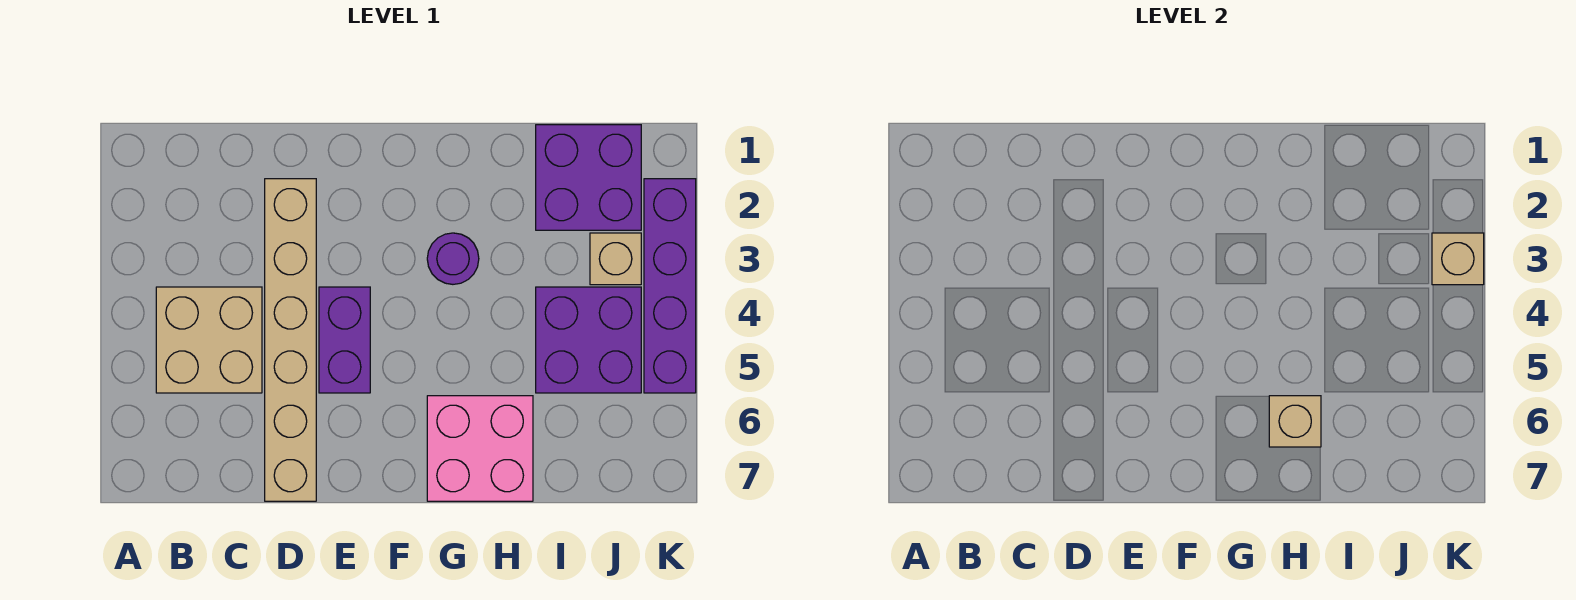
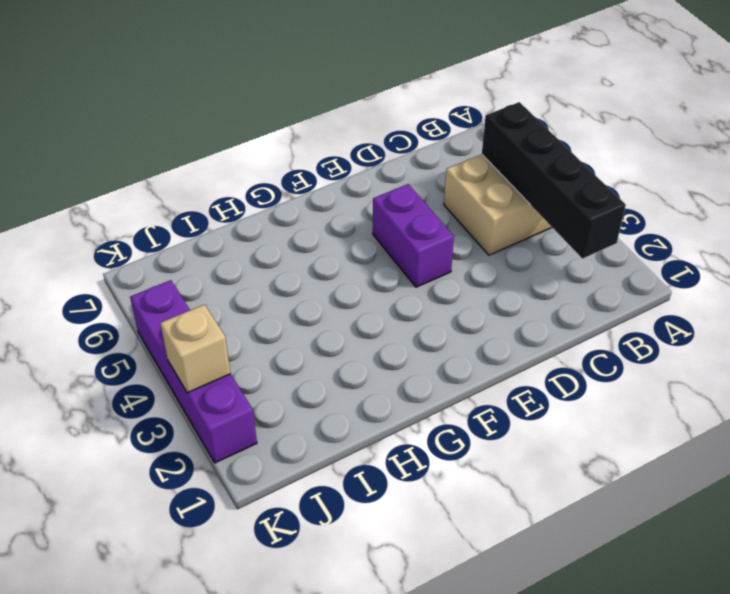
black 1x4 brick [482,102,626,259] -> none
none -> tan 1x6 brick [265,179,316,501]
none -> purple 1x1 round brick [427,233,479,284]

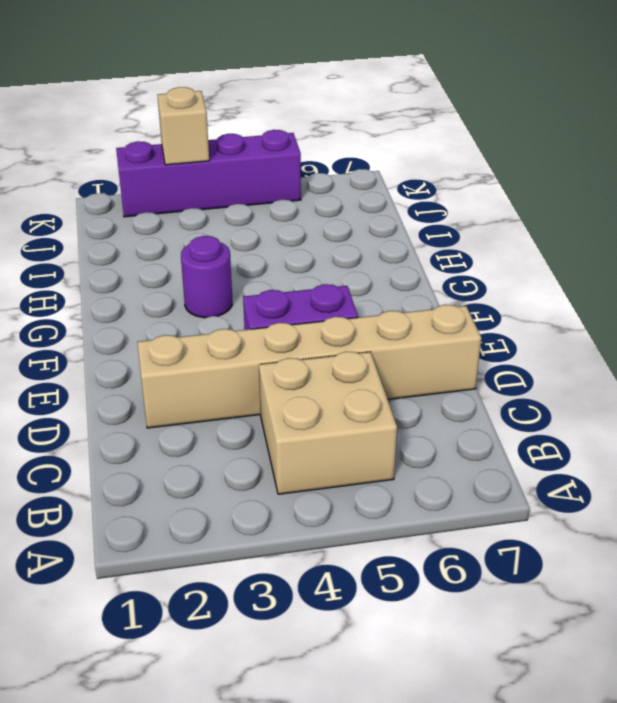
none -> pink 2x2 brick [427,396,533,501]
none -> purple 2x2 brick [536,125,641,230]

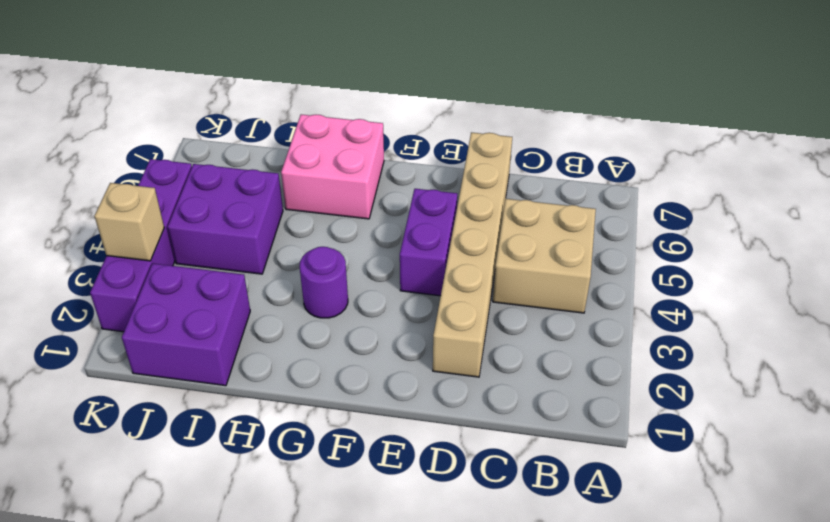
none -> tan 1x1 brick [590,233,641,285]
none -> tan 1x1 brick [1269,396,1321,447]

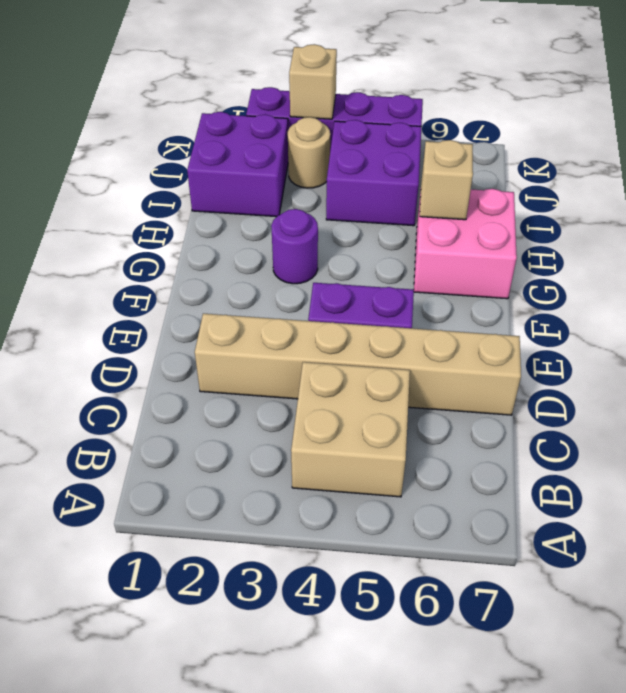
tan 1x1 round brick [288,117,330,188] -> tan 1x1 brick [590,233,641,285]

